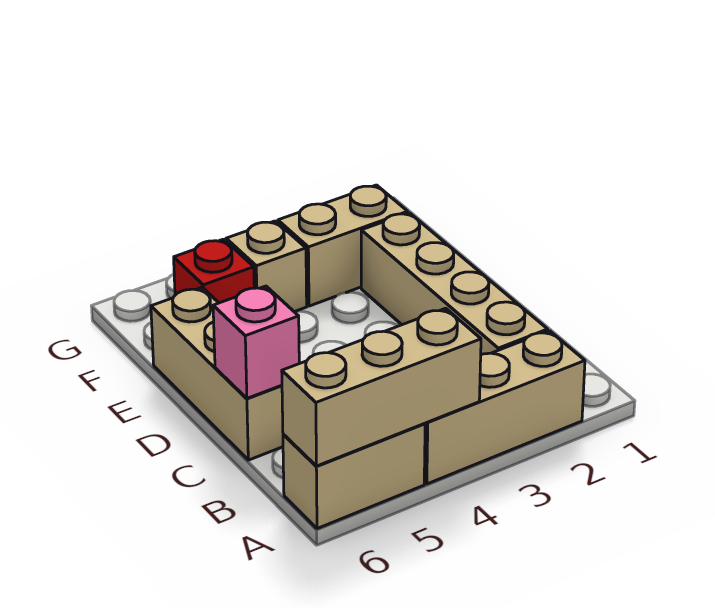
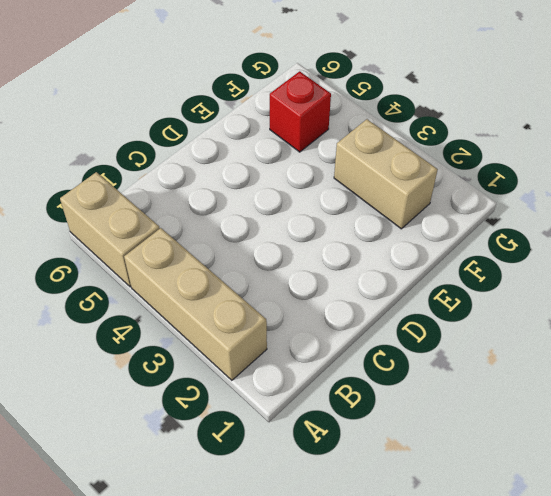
none -> tan 1x4 brick [361,213,548,355]
none -> tan 1x3 brick [151,288,283,460]

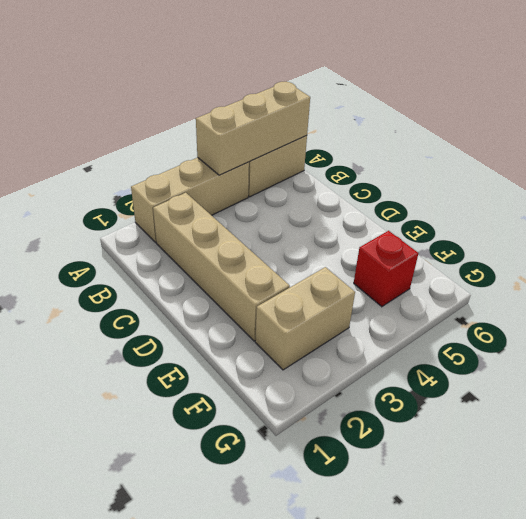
none -> tan 1x3 brick [151,288,283,460]
none -> tan 1x1 brick [226,221,307,312]

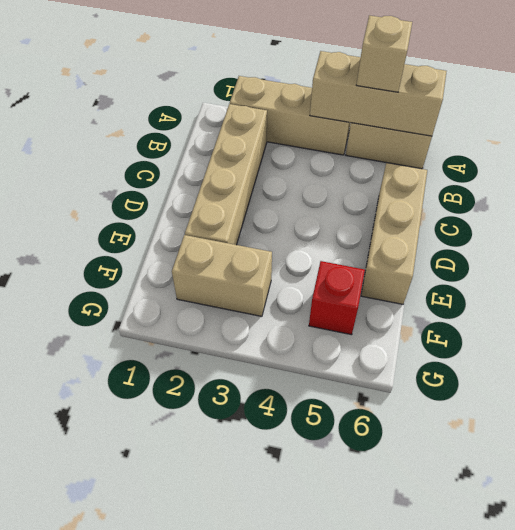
tan 1x1 brick [357,15,412,92] -> tan 1x1 brick moved to [226,221,307,312]
none -> pink 1x1 brick [213,286,299,398]

